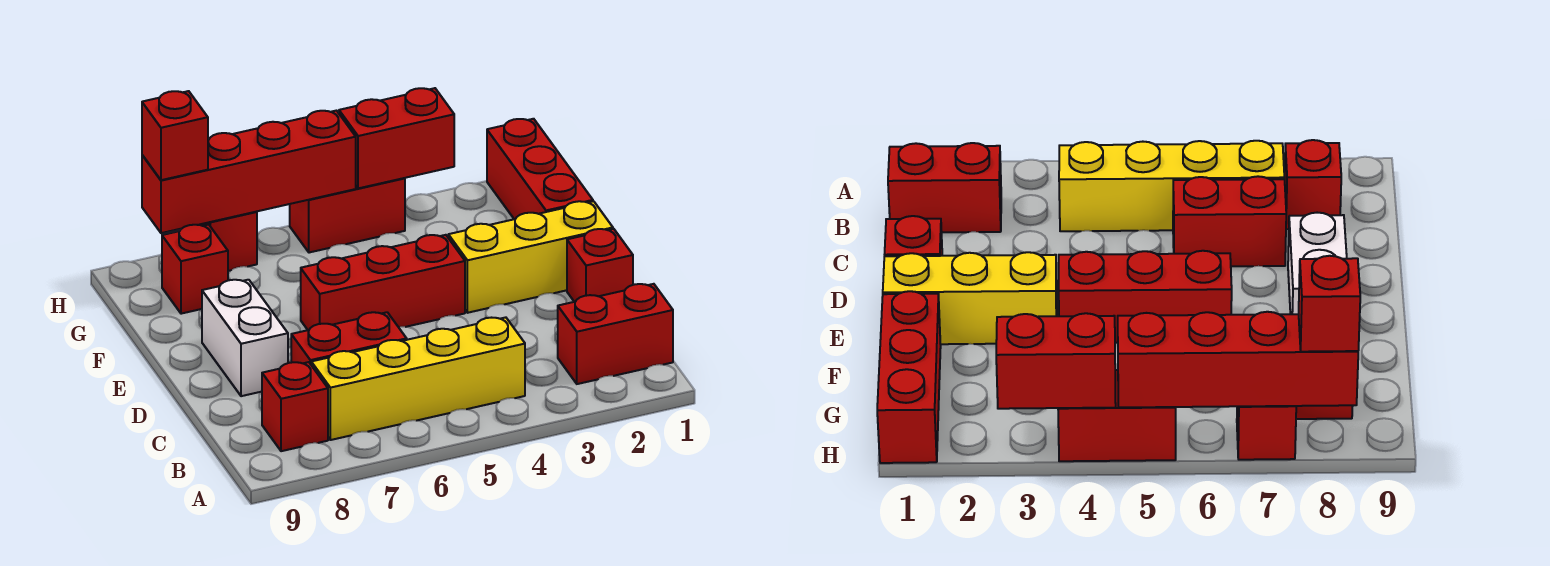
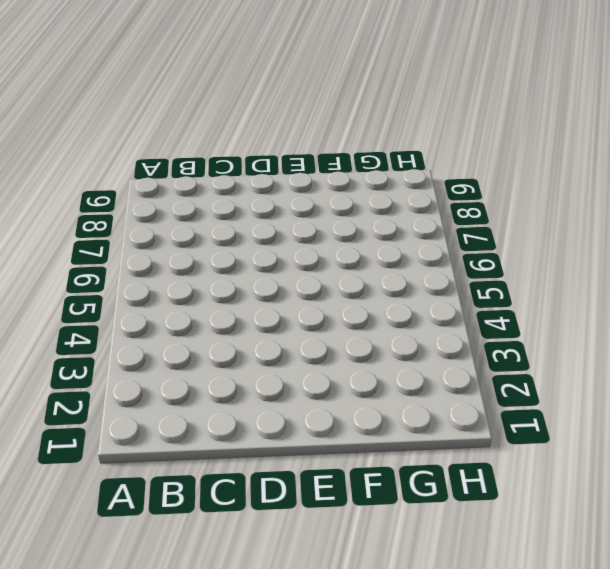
none -> red 1x2 brick [558,284,673,384]
none -> yellow 1x4 brick [311,317,525,440]
none -> red 1x1 brick [262,362,328,451]

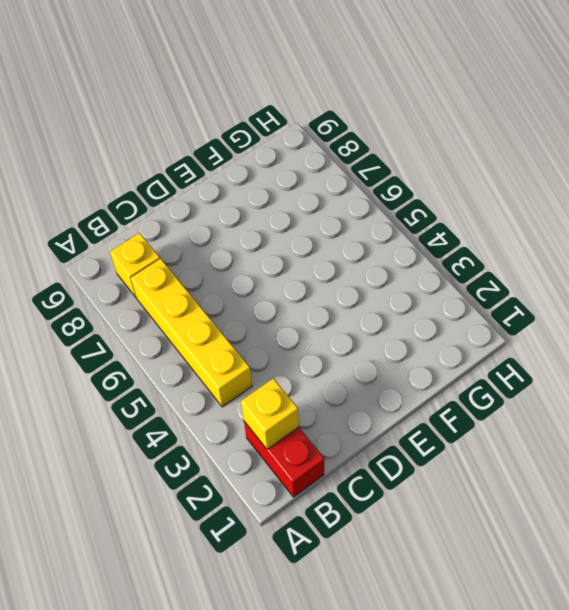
yellow 1x1 brick [241,378,299,449] -> none
yellow 1x1 brick [110,233,160,298] -> red 1x1 brick [262,362,328,451]
none -> red 1x2 brick [291,312,407,364]
none -> red 1x1 brick [567,229,633,302]
none -> white 1x2 brick [202,280,288,396]

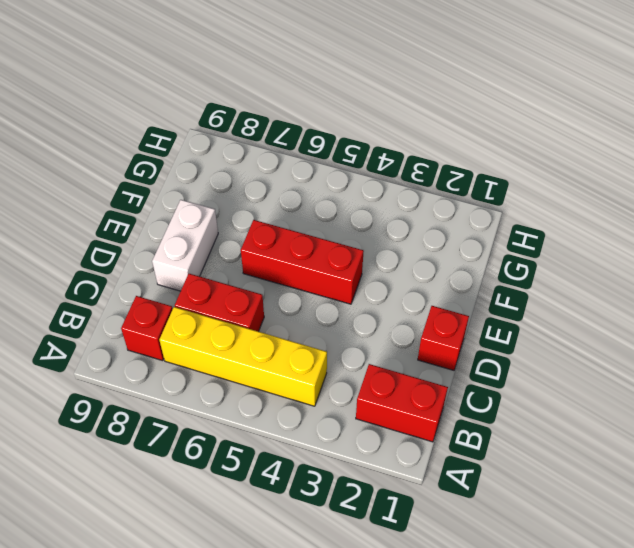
none -> yellow 1x3 brick [448,201,613,313]
none -> red 1x3 brick [487,119,593,219]
none -> red 1x1 brick [162,225,228,314]

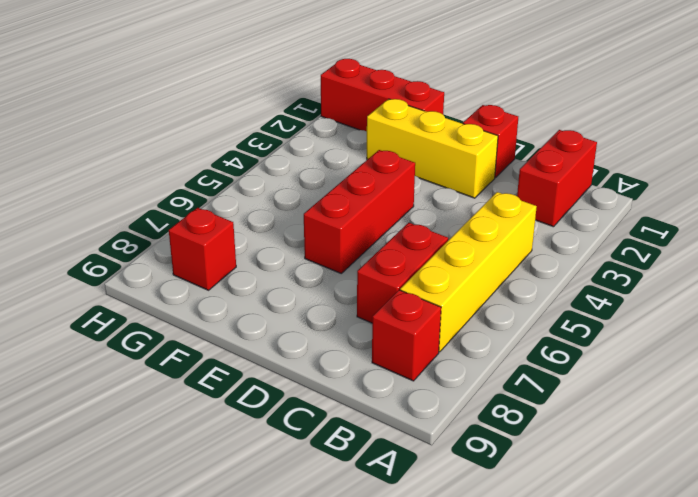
yellow 1x3 brick [367,99,498,198] -> yellow 1x3 brick turned to [448,201,613,313]
none -> white 1x2 brick [202,280,288,396]
none -> red 1x2 brick [290,178,405,253]
none -> red 1x1 brick [200,212,257,271]

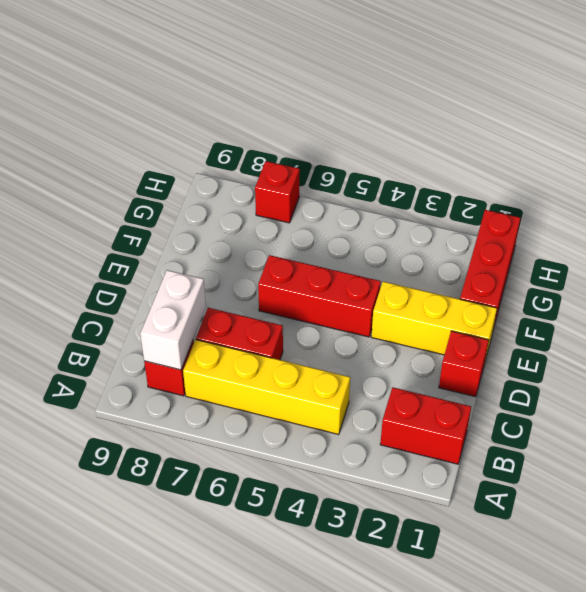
white 1x2 brick [140,270,206,370] -> white 1x2 brick moved to [202,280,288,396]
none -> red 1x1 brick [162,225,228,314]
none -> red 1x2 brick [290,178,405,253]
none -> red 1x2 brick [339,88,454,188]

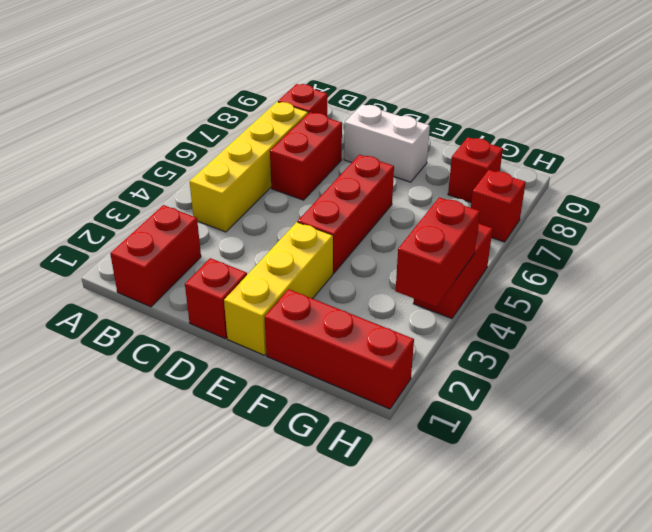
none -> red 1x4 brick [142,111,356,233]
none -> red 1x1 brick [142,91,208,180]

